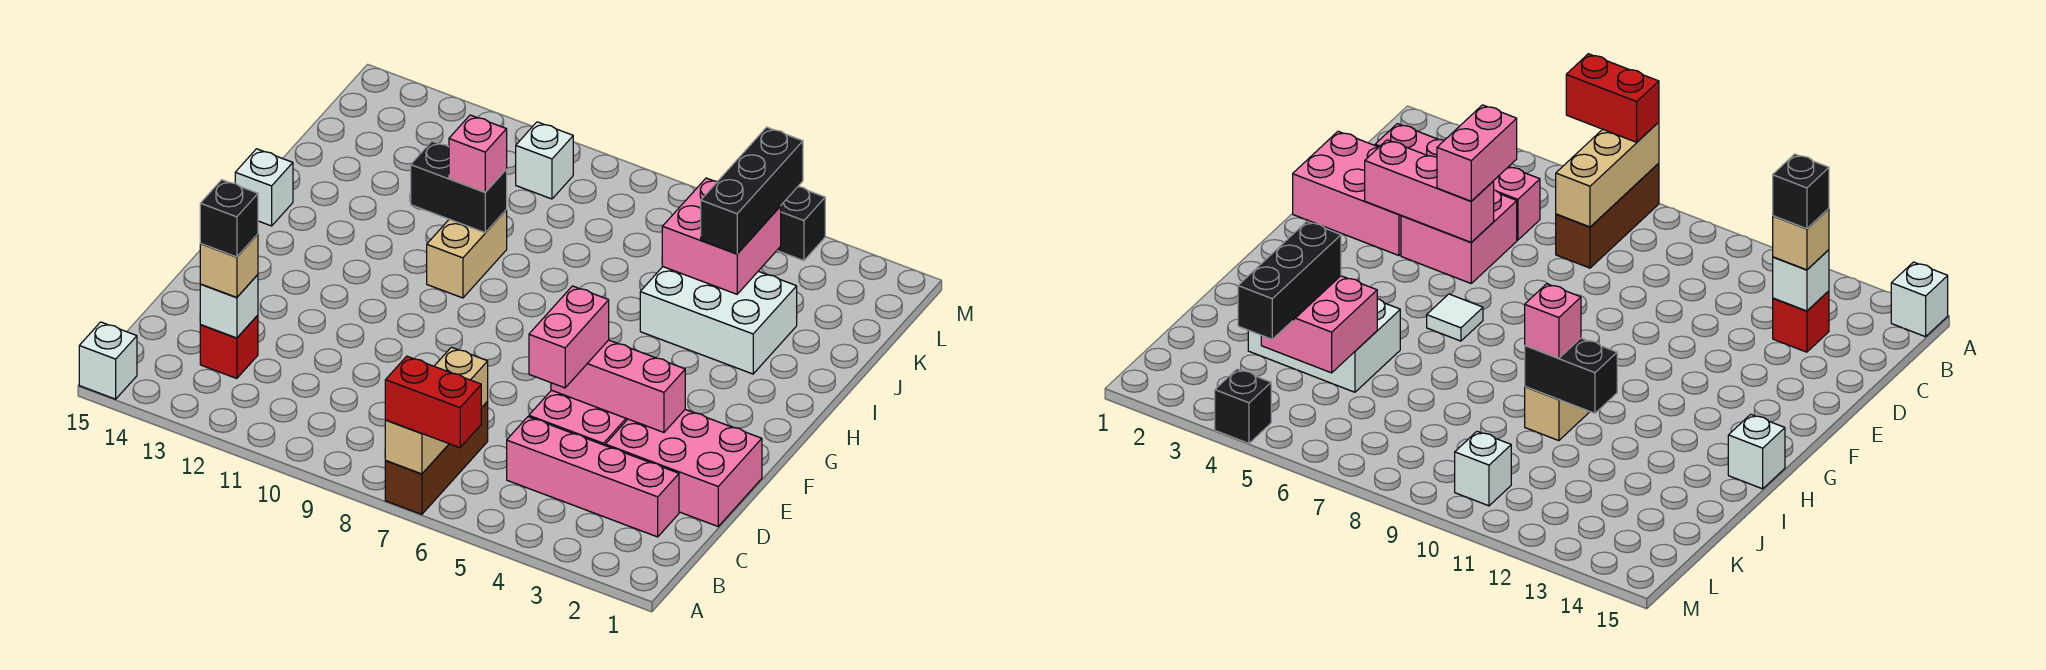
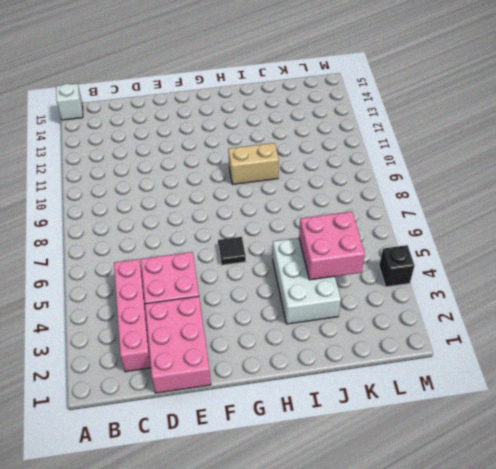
black 1x1 tile [218,237,246,265] -> white 1x1 tile [1427,294,1483,341]
none -> brown 1x3 brick [385,402,488,514]
none -> red 1x1 brick [200,315,258,379]
none -> white 1x1 brick [235,149,293,226]

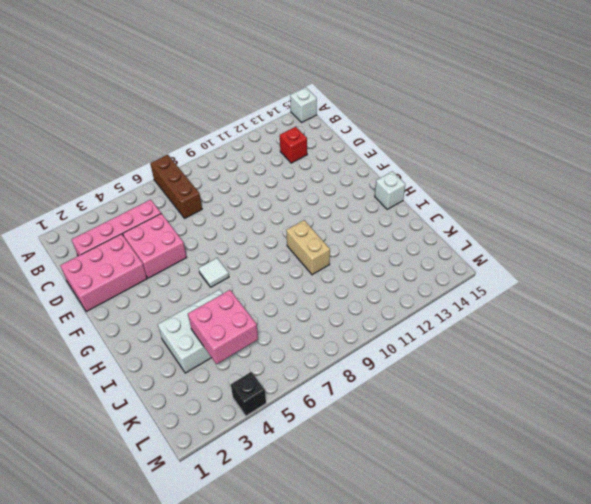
none -> white 1x1 brick [516,122,573,199]
none -> tan 1x3 brick [385,347,488,474]
none -> white 1x1 brick [200,275,258,338]

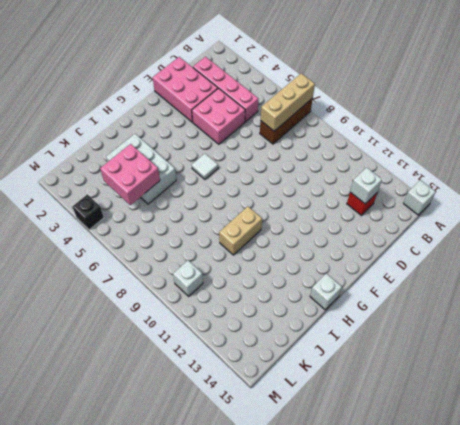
none -> pink 1x3 brick [551,340,685,432]
none -> black 1x2 brick [411,141,507,233]
none -> red 1x2 brick [385,356,481,448]

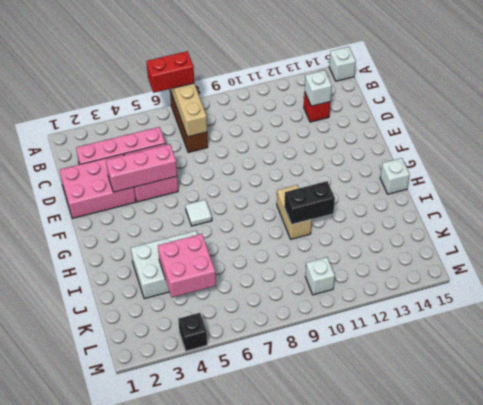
none -> tan 1x1 brick [200,234,258,297]
none -> pink 1x2 brick [529,286,609,388]
none -> pink 1x1 brick [449,115,507,192]

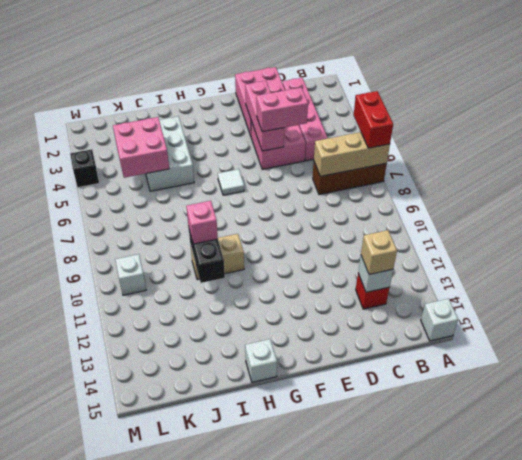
none -> black 1x3 brick [701,127,803,254]
none -> black 1x1 brick [200,180,258,257]

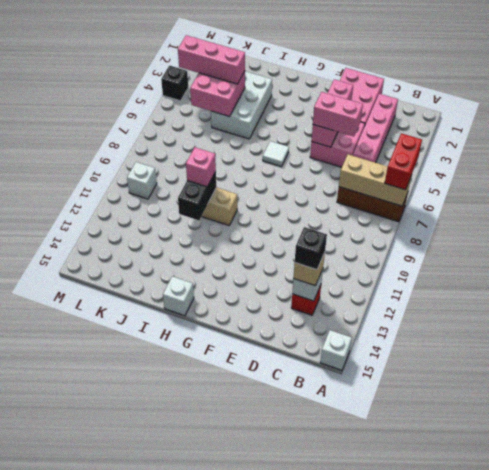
pink 1x3 brick [178,35,245,84] -> black 1x3 brick [701,127,803,254]

